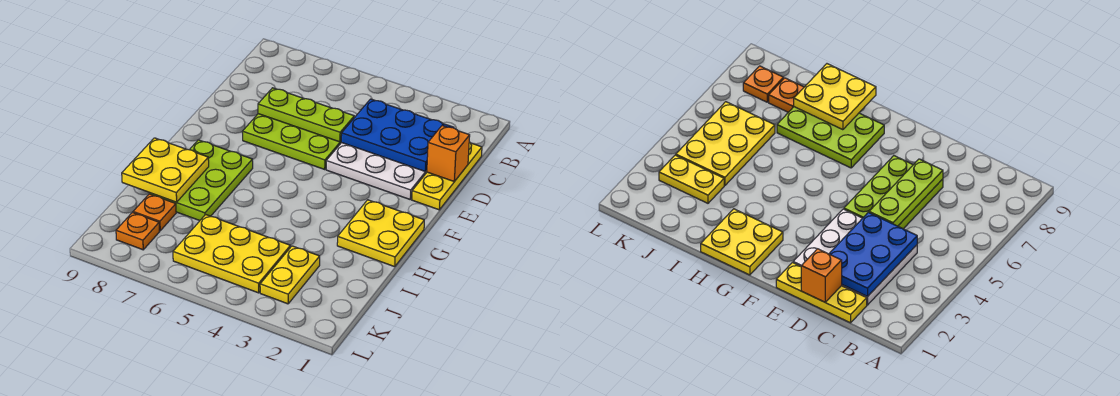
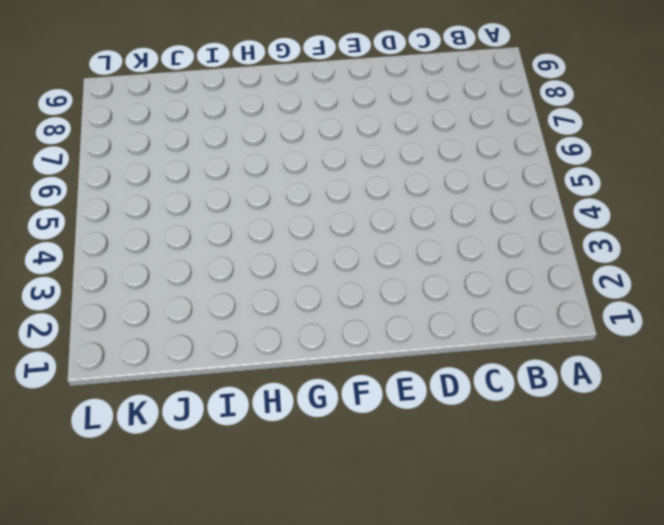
none -> yellow 1x3 plate [412,142,482,210]
none -> white 3x3 plate [326,143,427,199]
none -> lime 2x3 plate [242,114,341,169]

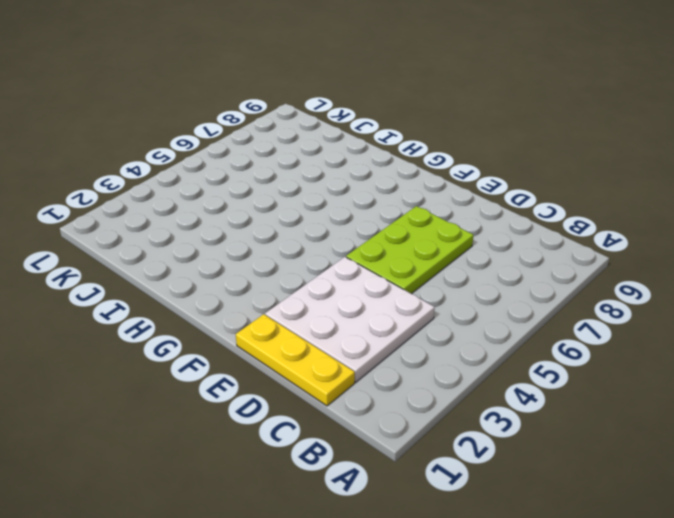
none -> yellow 2x2 plate [337,200,424,267]
none -> lime 2x3 plate [150,140,253,221]
none -> yellow 1x2 plate [260,246,320,304]

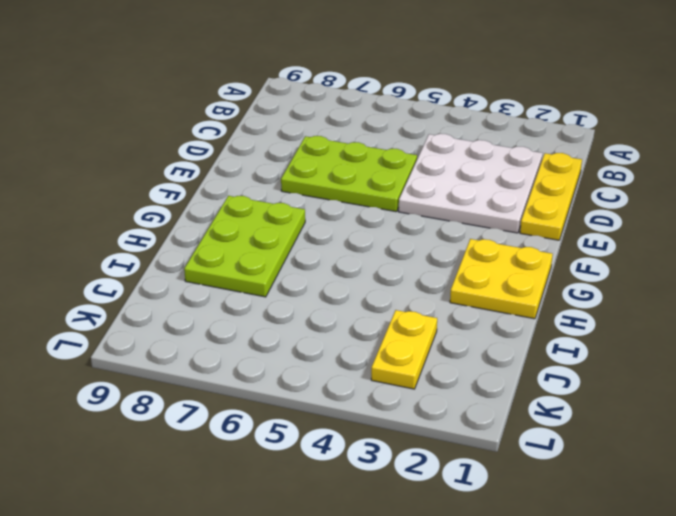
none -> yellow 2x3 plate [173,214,290,293]
none -> orange 1x1 plate [133,194,176,231]
none -> orange 1x1 plate [116,213,160,250]

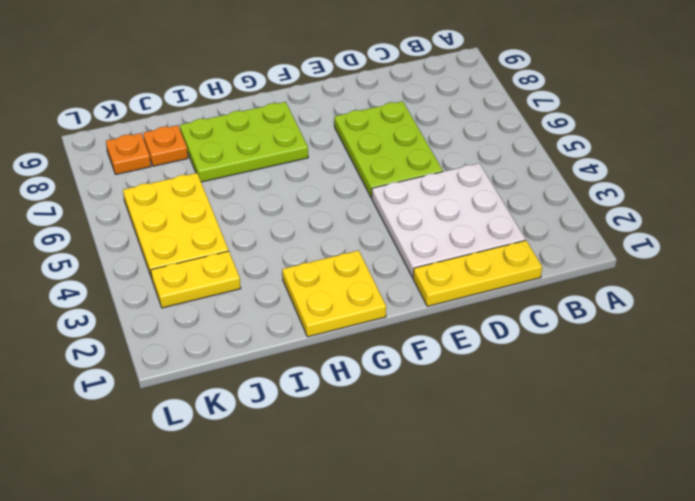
none -> blue 2x3 plate [341,99,454,171]
none -> orange 1x1 brick [427,126,470,181]
none -> lime 1x3 plate [258,88,354,142]

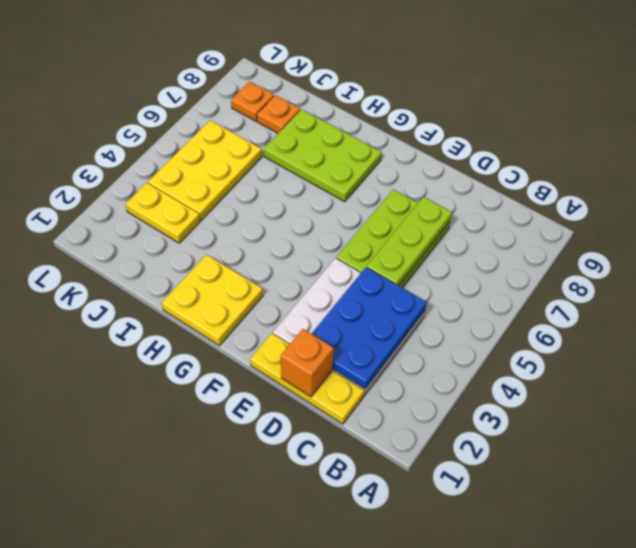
none -> yellow 2x2 plate [122,138,209,202]

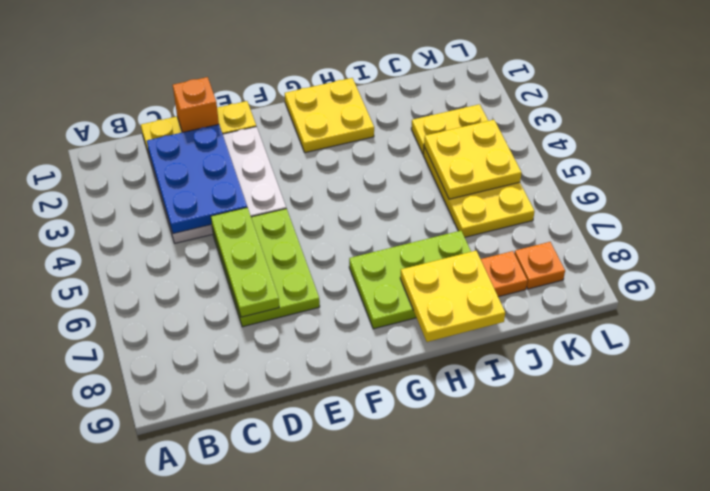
yellow 2x2 plate [424,120,522,199] -> none

